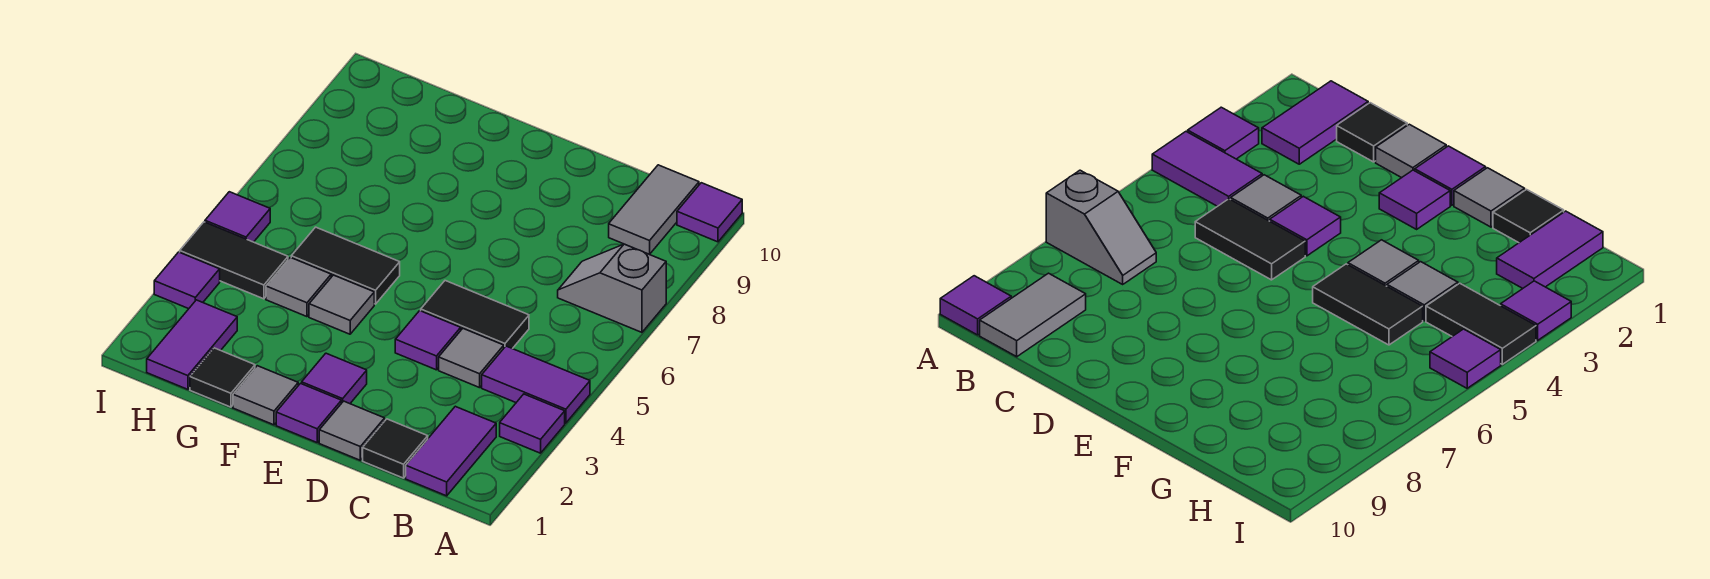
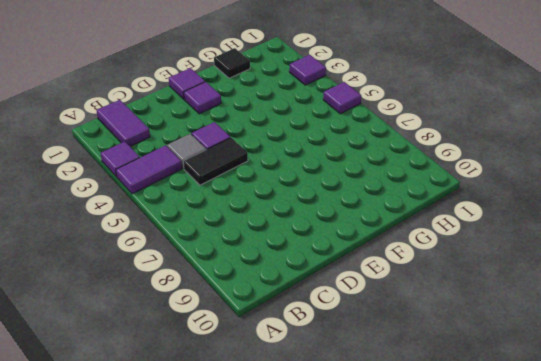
none -> grey 1x2 slope [558,244,666,332]
none -> purple 1x1 tile [677,183,742,242]
none -> grey 1x2 tile [609,165,699,254]

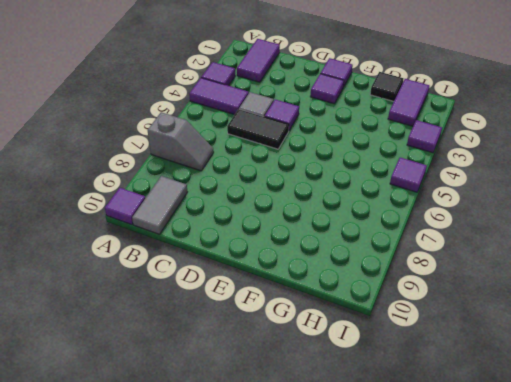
none -> black 1x1 tile [363,419,428,478]
none -> grey 1x1 tile [319,401,385,460]
none -> grey 1x1 tile [233,366,298,425]

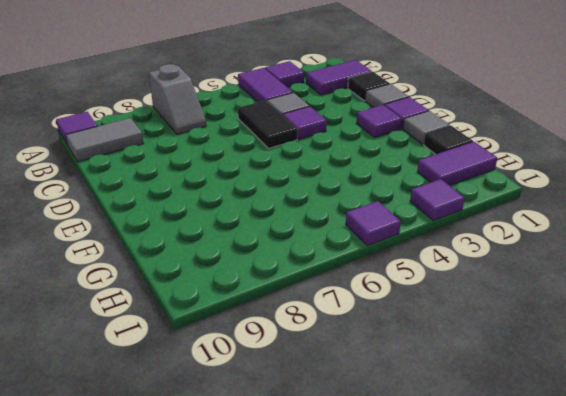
none -> grey 1x1 tile [309,275,374,334]
none -> black 1x2 tile [291,227,400,304]
none -> grey 1x1 tile [266,257,331,317]

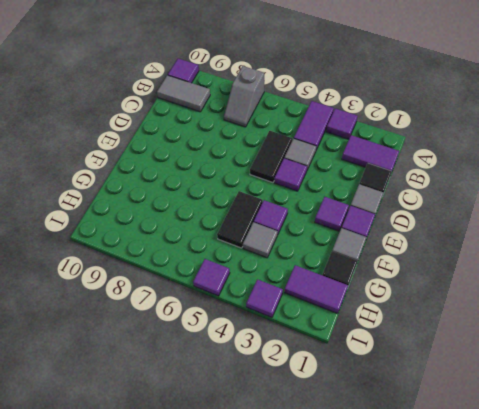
purple 1x1 tile [254,200,288,235] -> grey 1x1 tile [309,275,374,334]
none -> black 1x2 tile [180,222,288,299]

